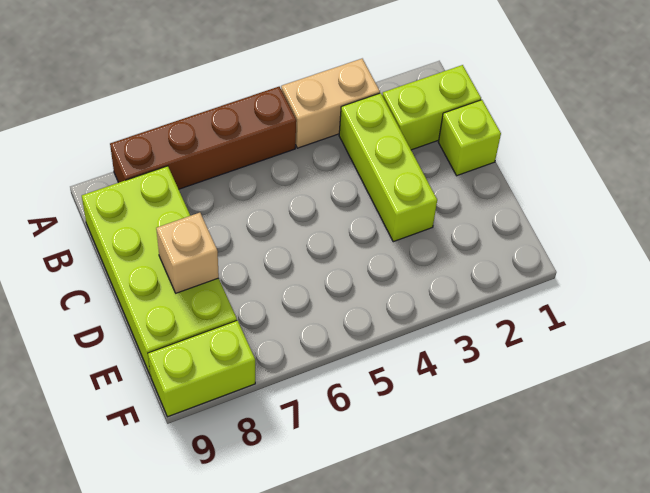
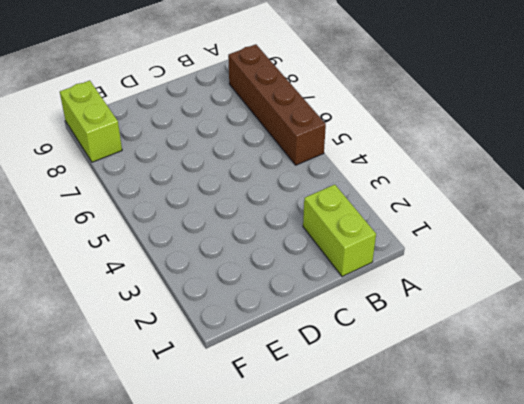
none -> tan 1x2 brick [281,59,380,148]
none -> lime 1x3 brick [339,93,437,242]

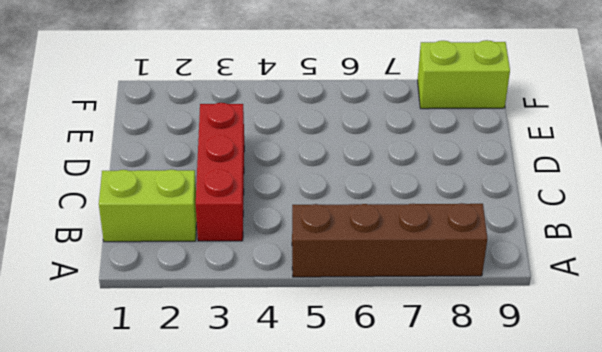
red 1x3 brick [196,103,244,241] -> lime 1x3 brick [339,93,437,242]
none -> tan 1x2 brick [281,59,380,148]
none -> lime 2x4 brick [82,166,237,376]

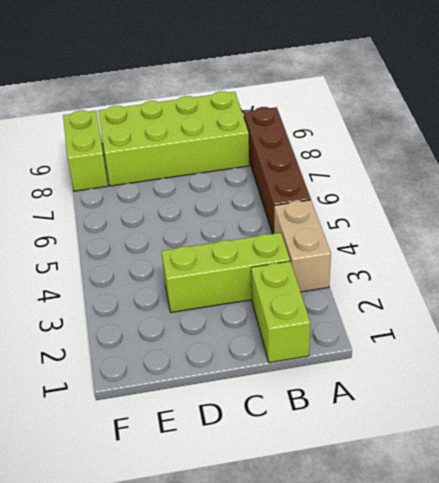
none -> lime 1x1 brick [438,100,501,176]
none -> tan 1x1 brick [156,213,219,293]

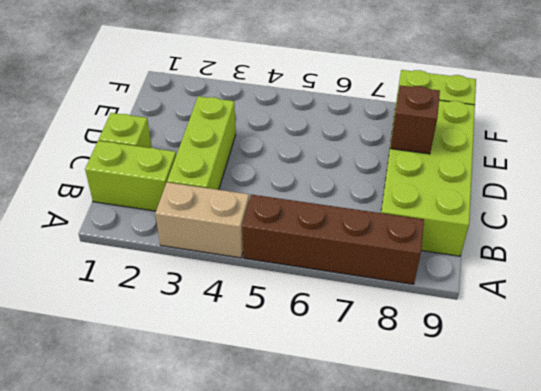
brown 1x1 brick [390,85,440,154] -> tan 1x1 brick [156,213,219,293]

